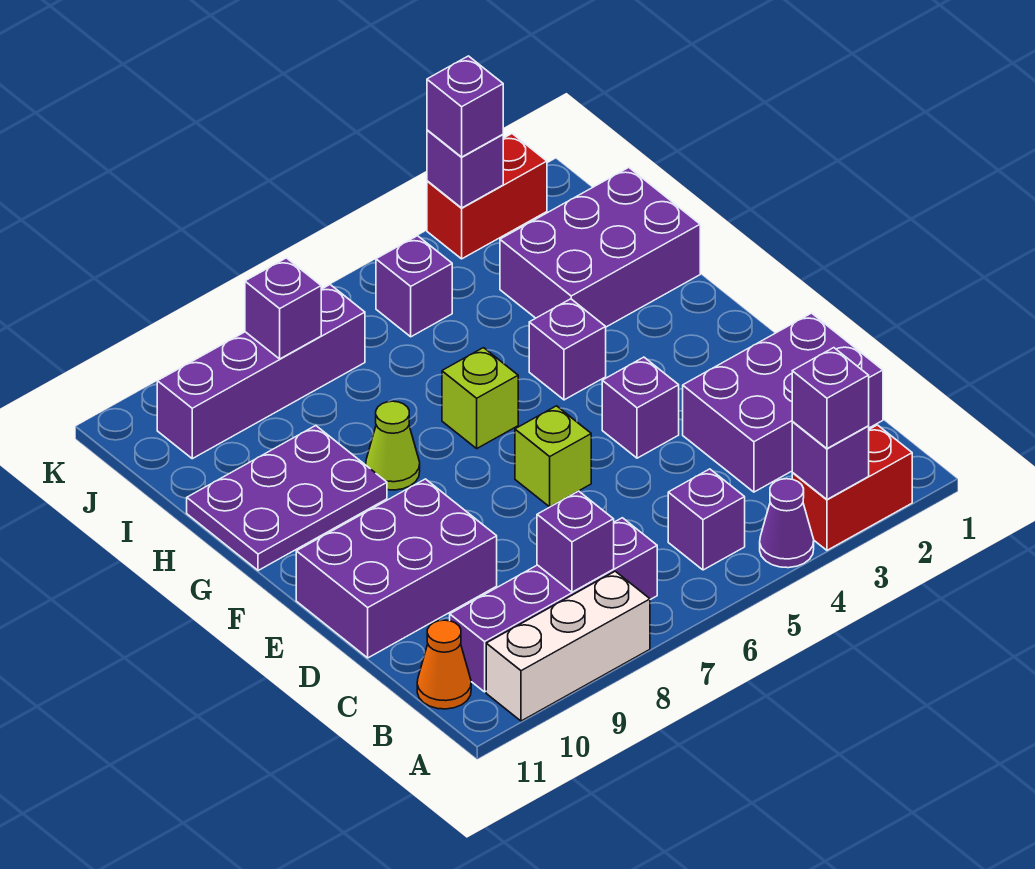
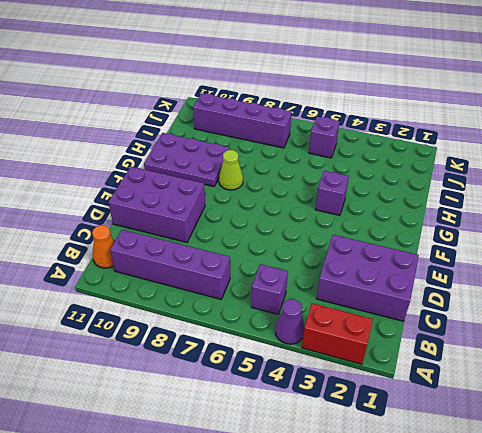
none -> white 1x3 brick [486,571,650,721]
none -> purple 1x1 brick [602,357,679,458]
none -> lime 1x1 brick [515,406,591,507]

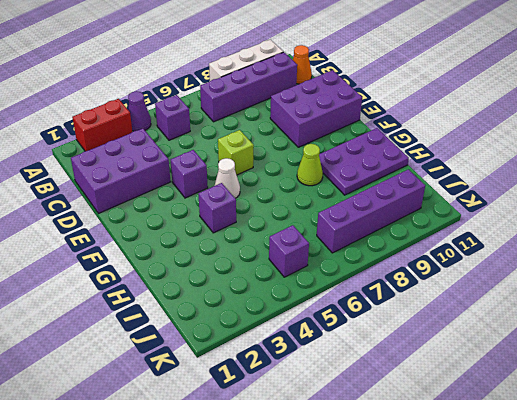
white 1x1 cone [215,158,240,198] -> none
none -> lime 1x1 brick [442,348,518,448]
none -> purple 2x3 brick [500,168,700,327]
none -> red 1x2 brick [427,134,547,259]

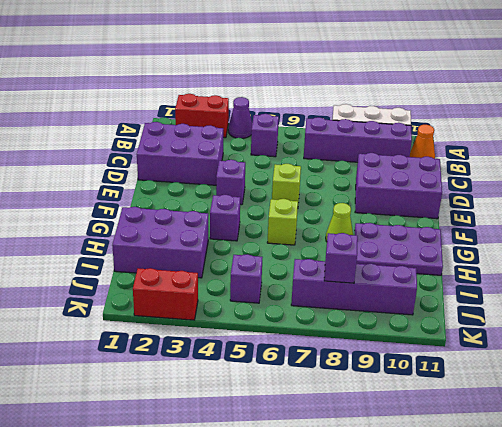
none -> purple 1x1 brick [792,422,869,499]
none -> purple 1x1 brick [537,491,614,592]
none -> purple 1x1 brick [427,130,503,208]

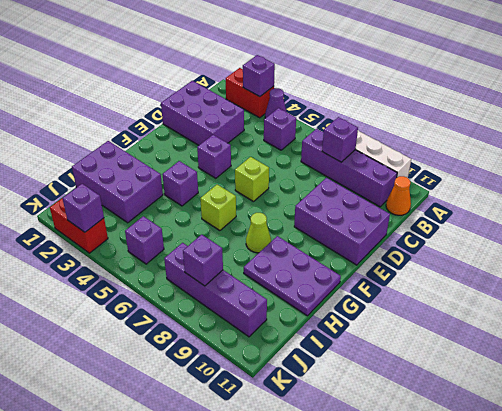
none -> purple 1x1 brick [792,348,869,449]
none -> purple 1x1 brick [427,56,503,157]

